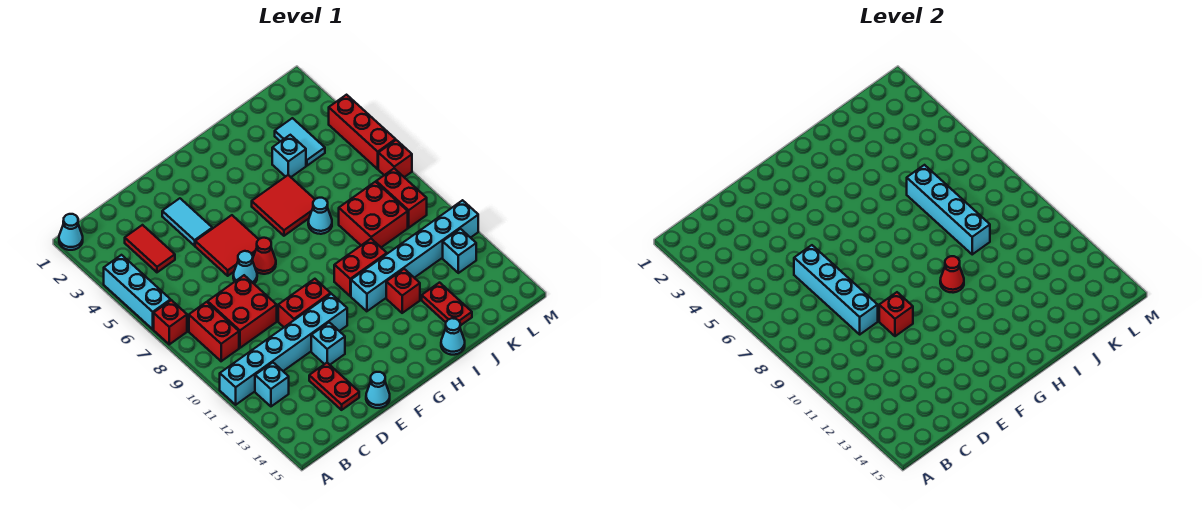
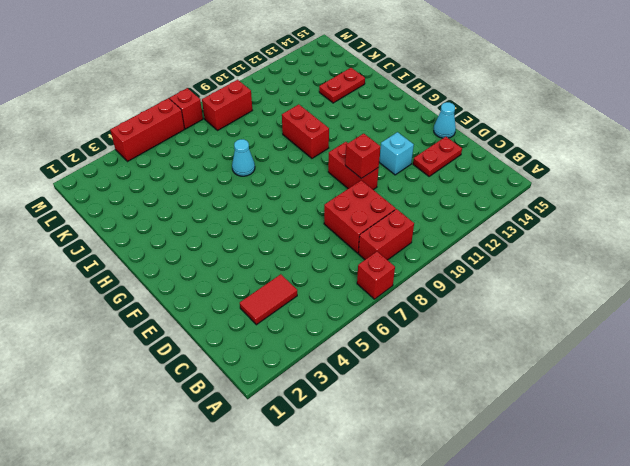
none -> cyan 1x1 cone [59,214,83,250]
none -> cyan 1x3 brick [104,255,171,329]
none -> cyan 1x6 brick [220,294,347,405]
none -> cyan 1x1 brick [255,362,289,406]

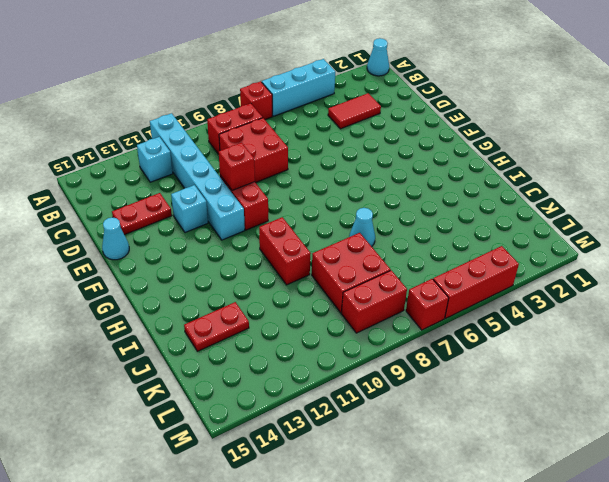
none -> cyan 1x2 tile [162,198,212,246]
none -> red 2x2 tile [195,215,259,276]
none -> cyan 1x1 cone [233,251,257,284]
none -> red 1x1 cone [253,238,276,274]

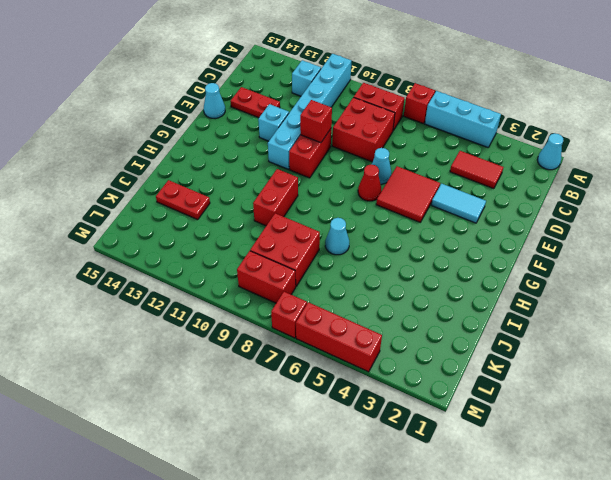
none -> red 2x2 tile [252,175,315,236]
none -> cyan 1x6 brick [351,200,478,311]
none -> red 1x1 brick [386,269,420,313]
none -> cyan 1x1 cone [441,318,465,355]

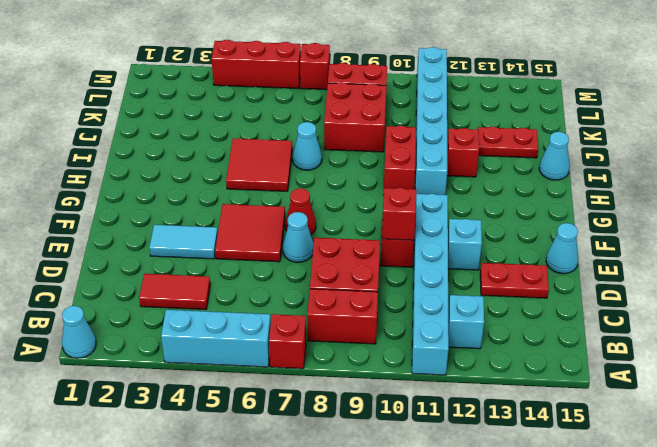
none -> cyan 1x1 brick [272,135,306,177]
none -> cyan 1x2 tile [275,118,325,166]
none -> cyan 1x1 brick [443,229,476,273]
none -> cyan 1x4 brick [794,245,878,334]

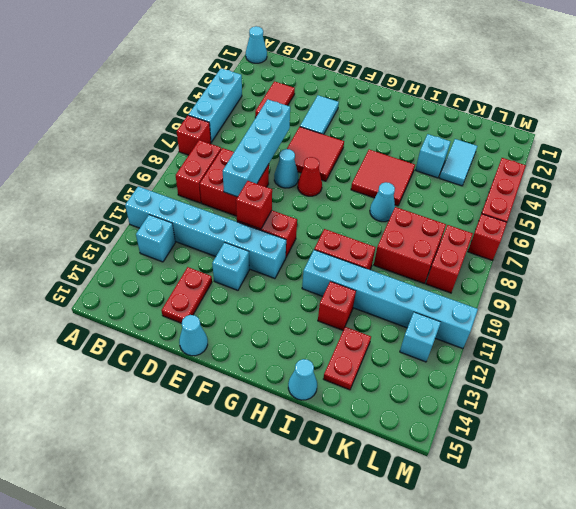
none -> red 1x1 cone [940,256,964,293]
none -> cyan 1x4 brick [907,165,990,254]

